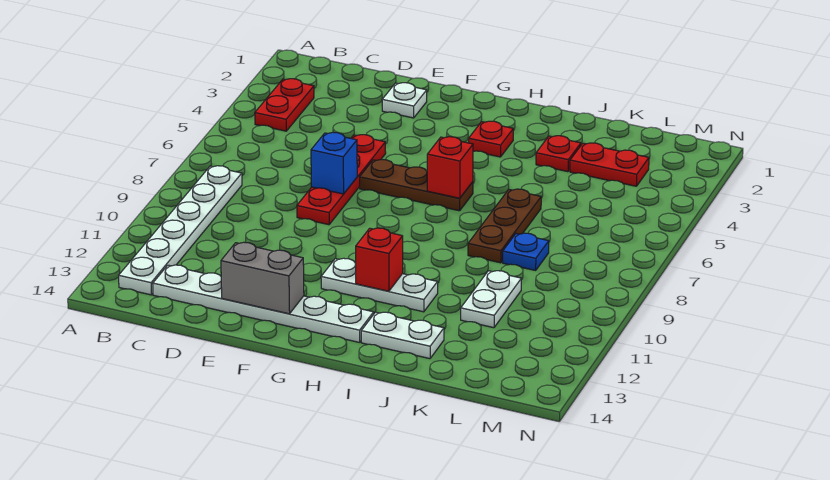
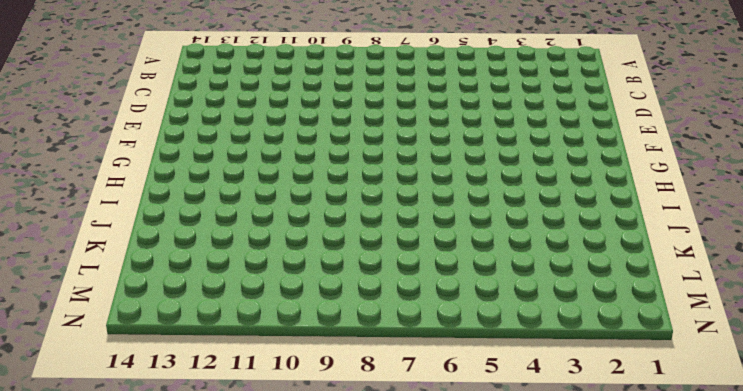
none -> red 1x2 plate [255,79,314,131]
none -> white 1x6 plate [119,166,242,295]
none -> white 1x6 plate [153,265,374,342]

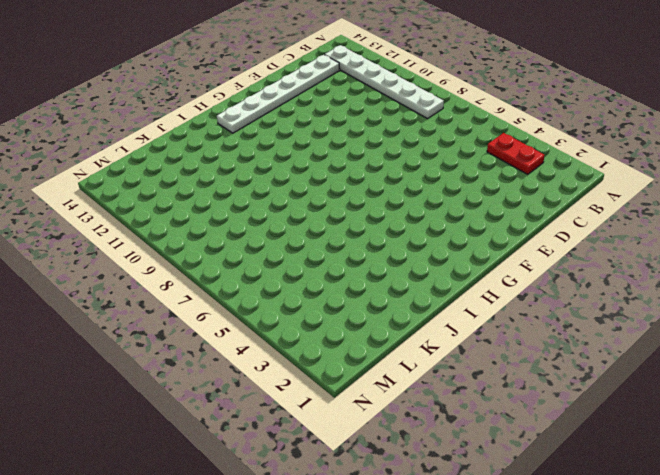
none -> white 1x1 plate [382,83,427,118]
none -> red 1x4 plate [297,135,386,225]
none -> brown 1x3 plate [360,160,473,211]

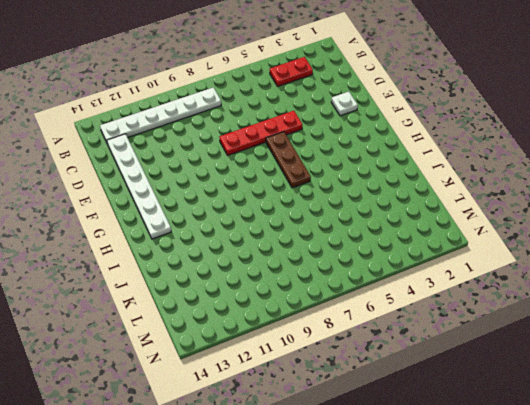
none -> white 1x3 plate [321,258,438,312]
none -> red 1x1 plate [469,121,513,157]
none -> white 1x2 plate [361,312,444,359]

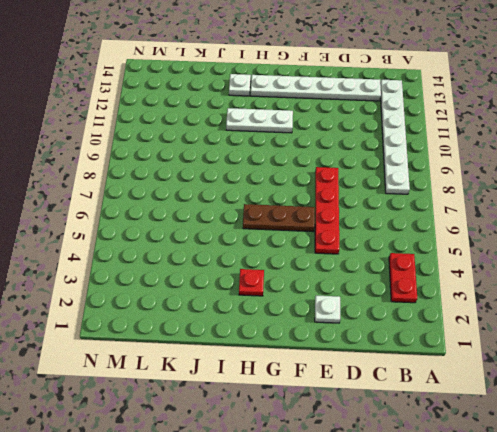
white 1x1 plate [229,74,251,96] -> white 1x2 plate [361,312,444,359]
none -> red 1x1 plate [536,136,581,172]
none -> brown 1x3 plate [468,189,541,263]
none -> red 1x2 plate [570,143,649,186]

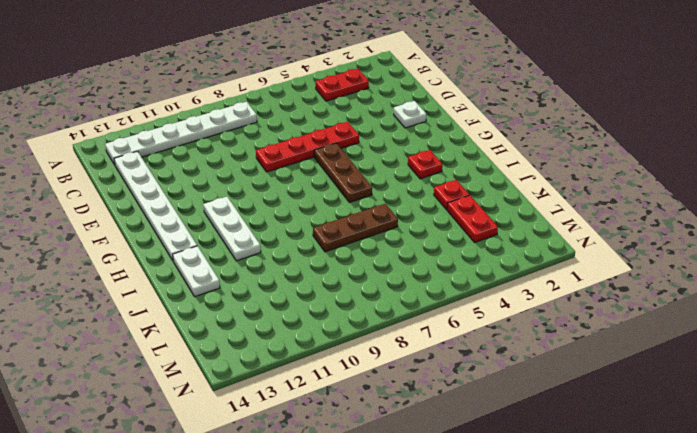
none -> blue 1x1 plate [503,233,549,270]
none -> white 1x2 plate [461,271,521,328]
none -> blue 1x1 brick [311,132,357,194]

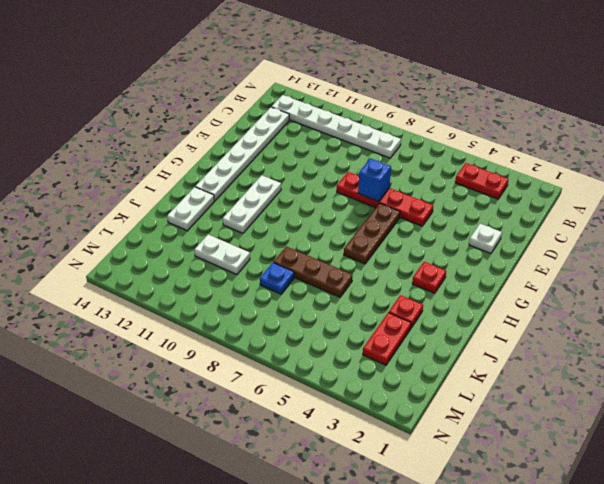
none -> grey 1x2 brick [221,242,304,314]
none -> red 1x1 brick [427,137,473,198]
none -> red 1x1 brick [356,228,403,291]

